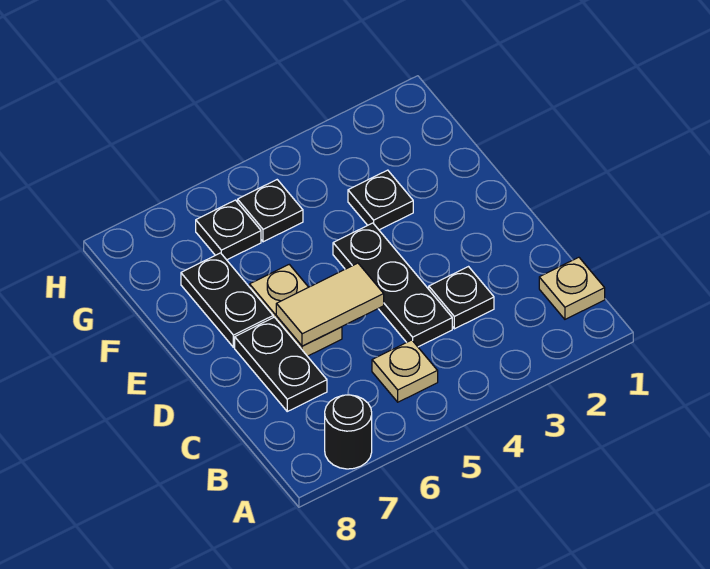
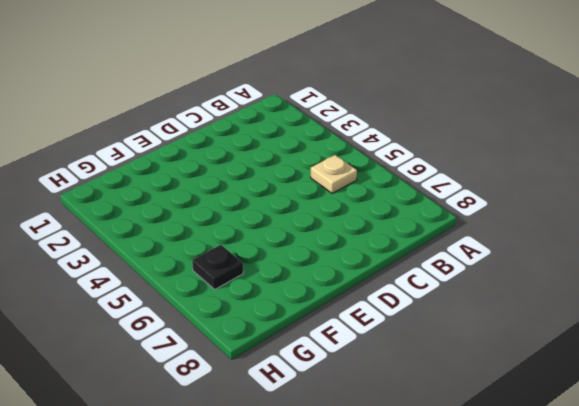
none -> black 1x1 round brick [325,395,372,469]
none -> tan 1x1 plate [539,257,605,319]
none -> black 1x1 plate [429,267,494,329]

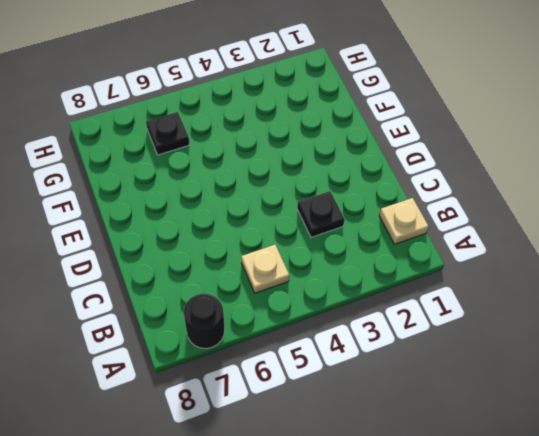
none -> black 1x3 plate [333,223,452,347]
none -> black 1x2 plate [235,317,327,411]
none -> tan 1x2 plate [250,264,342,356]

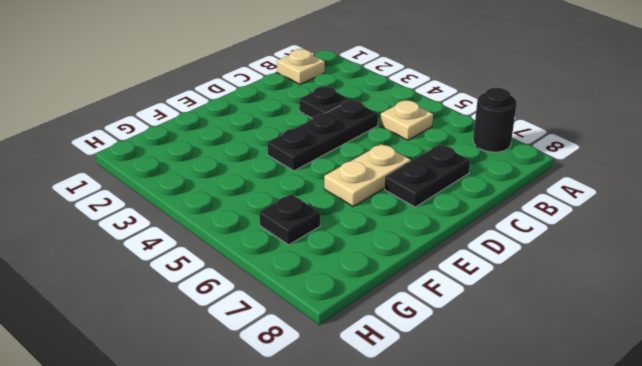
none -> black 1x2 plate [181,253,273,347]
none -> black 1x1 plate [348,170,413,230]
none -> black 1x1 plate [238,180,303,242]

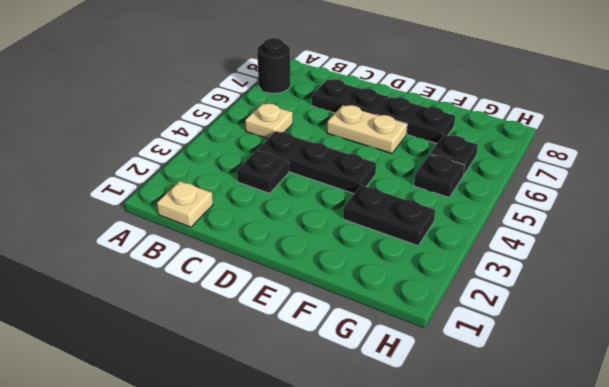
black 1x2 plate [343,185,435,246] -> black 1x1 plate [348,170,413,230]
none -> tan 1x2 tile [276,263,384,346]

